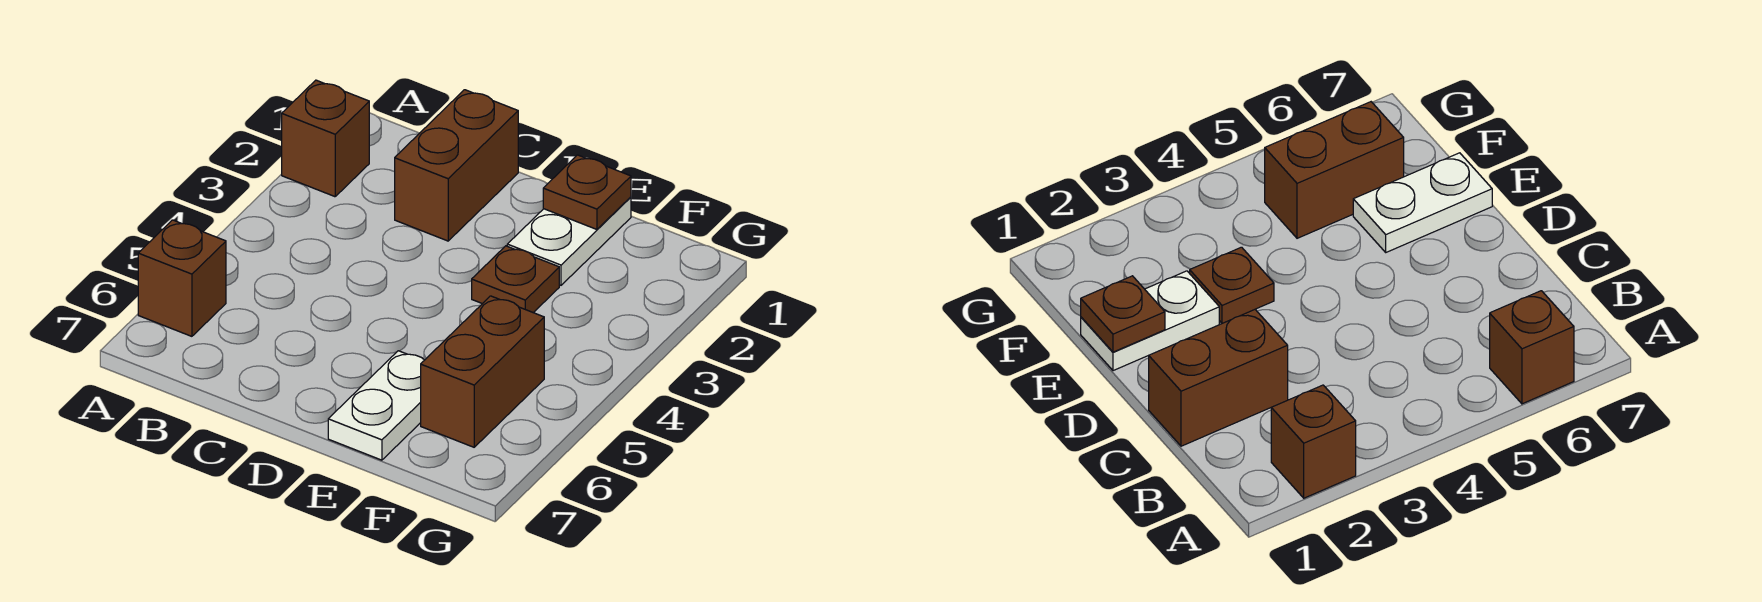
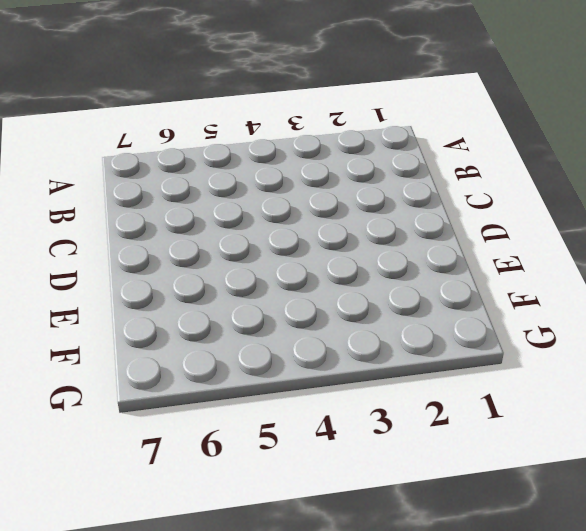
none -> brown 1x1 brick [282,80,369,197]
none -> brown 1x1 brick [138,220,226,336]

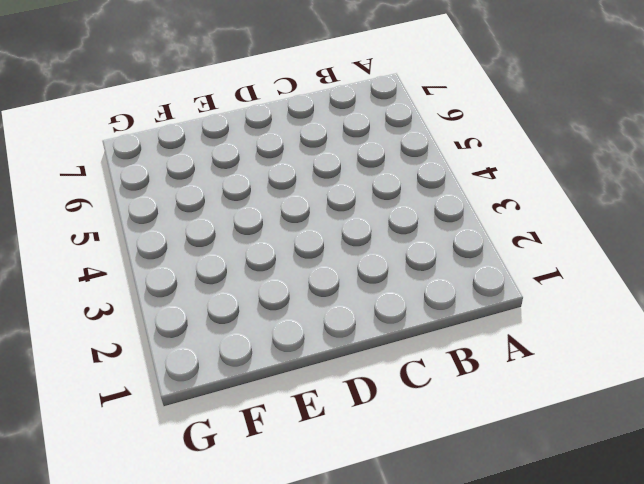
none -> brown 1x1 brick [282,80,369,197]
none -> brown 1x1 brick [138,220,226,336]

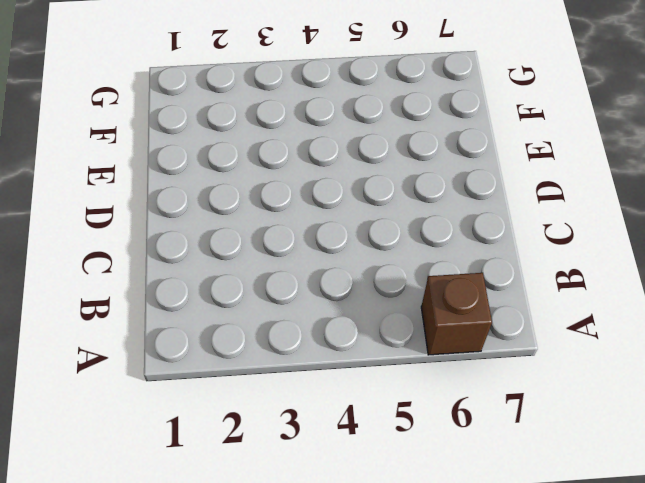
none -> brown 1x1 brick [282,80,369,197]
none -> brown 1x2 brick [395,90,518,241]

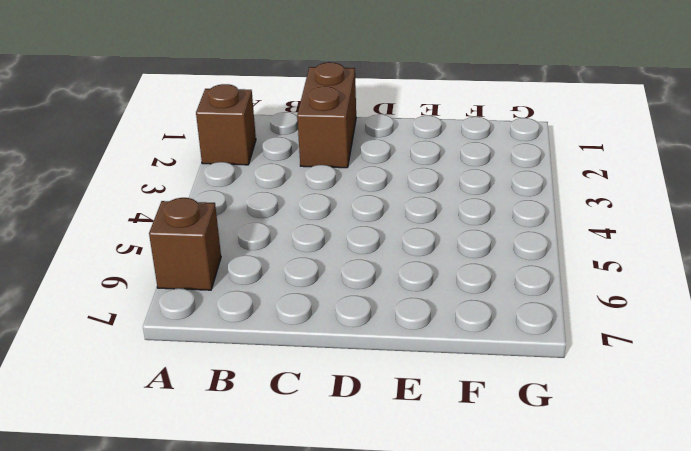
none -> white 1x2 plate [507,197,631,285]
none -> brown 1x1 plate [472,246,559,313]

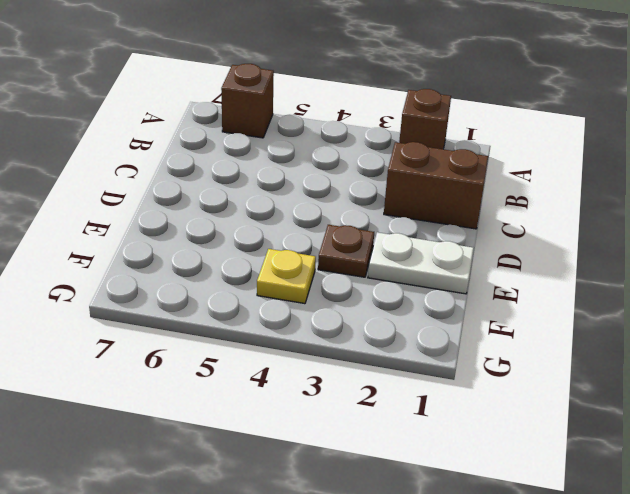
yellow 1x1 plate [257,249,316,304] -> none
none -> white 1x2 plate [328,351,424,460]
none -> brown 1x2 brick [421,296,544,447]

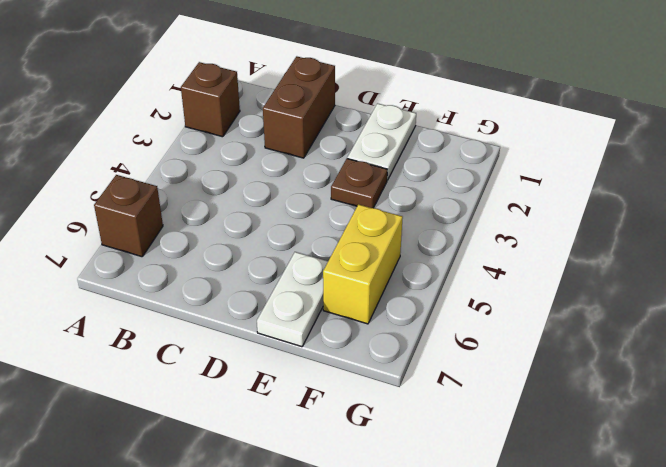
yellow 1x2 brick [323,204,403,324] -> brown 1x2 brick [421,296,544,447]
none -> brown 1x1 plate [543,155,631,229]

